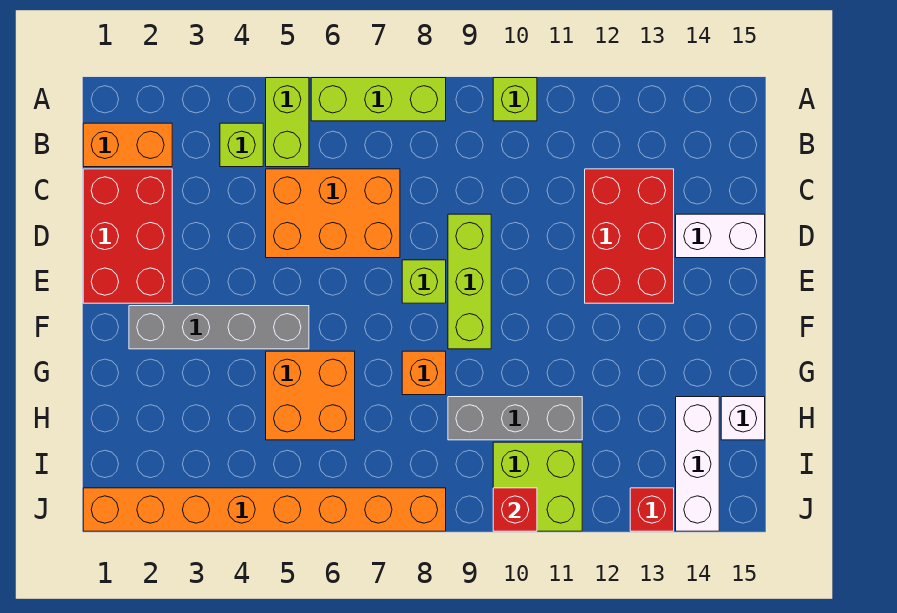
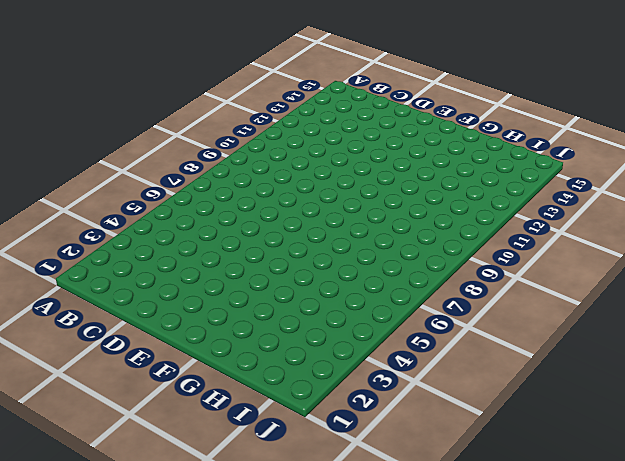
none -> lime 1x2 brick [266,78,309,167]
none -> lime 1x3 brick [311,78,446,121]
none -> lime 1x1 brick [493,78,537,121]

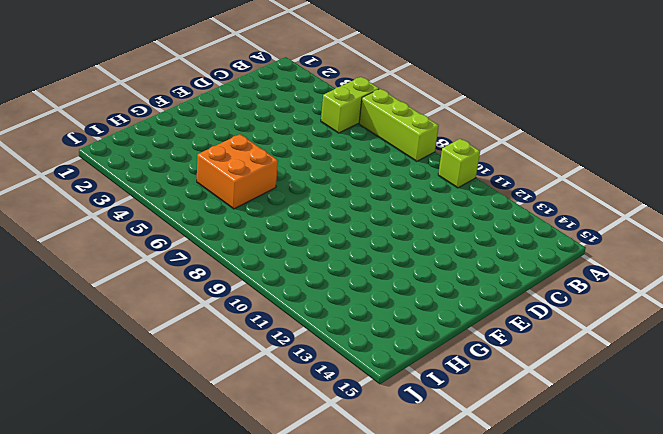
none -> orange 1x2 brick [83,123,172,167]
none -> lime 1x1 brick [220,123,263,167]
none -> red 2x3 brick [83,169,172,303]

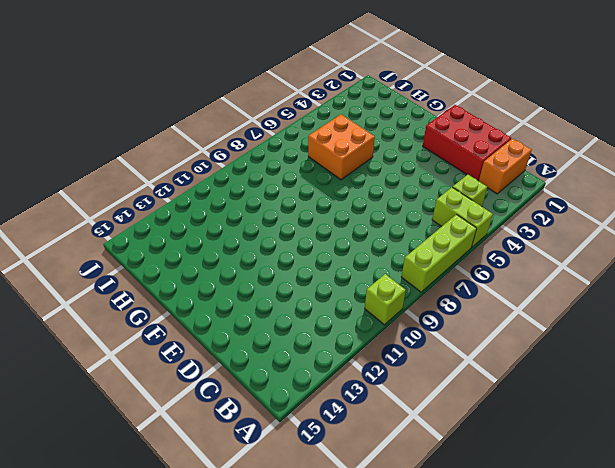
none -> orange 2x3 brick [266,169,400,258]
none -> red 2x3 brick [585,169,674,303]
none -> lime 1x3 brick [448,214,491,349]

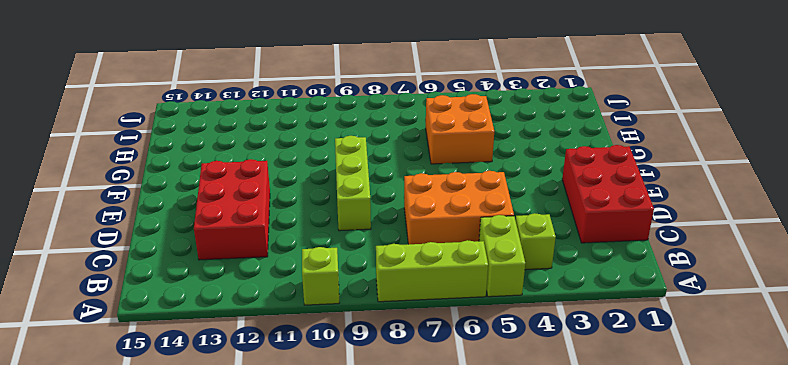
none -> orange 1x2 brick [83,123,172,167]
none -> white 1x2 brick [676,214,765,258]
none -> lime 1x1 brick [402,260,446,303]

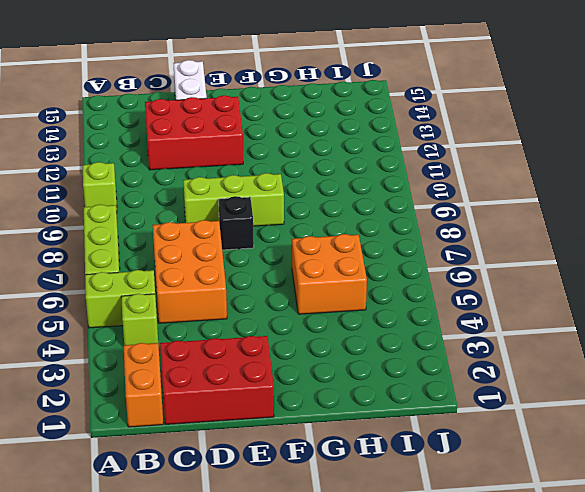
black 1x1 brick [219,196,254,250] -> lime 1x1 brick [402,260,446,303]
none -> grey 1x4 brick [129,306,309,349]
none -> orange 1x1 brick [402,351,446,395]
none -> grey 1x3 brick [448,397,582,440]

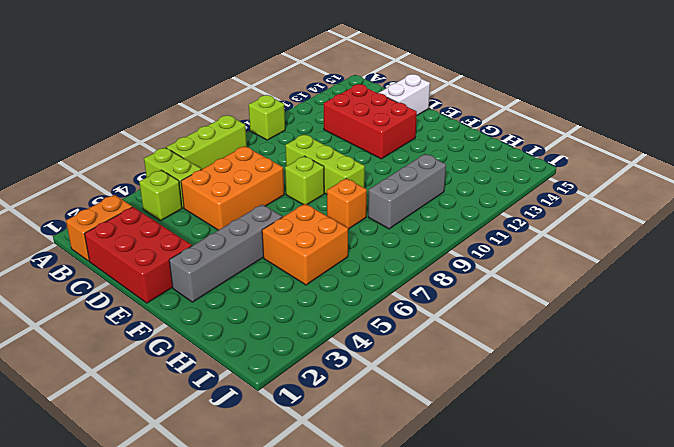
none -> white 1x3 brick [676,397,719,531]
none -> white 1x1 brick [721,397,765,440]
none -> lime 2x2 brick [493,442,582,531]

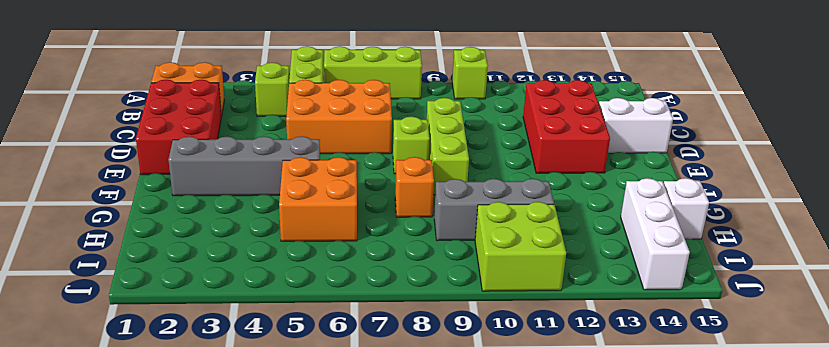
none -> orange 1x8 brick [83,488,446,531]
none -> red 1x1 brick [630,488,674,531]
none -> red 1x1 brick [493,488,537,531]

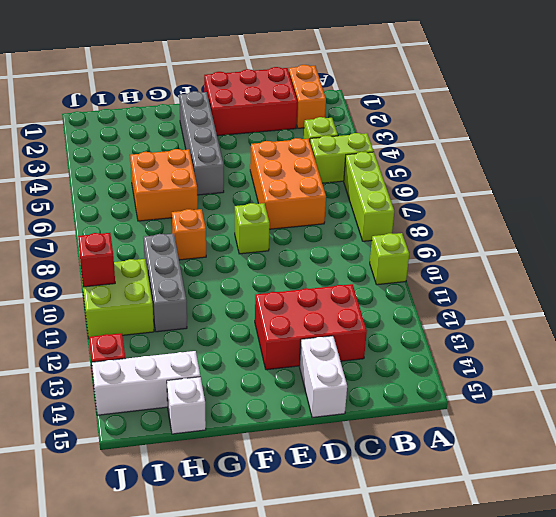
none -> lime 1x3 brick [448,214,491,349]
none -> orange 1x8 brick [83,488,446,531]

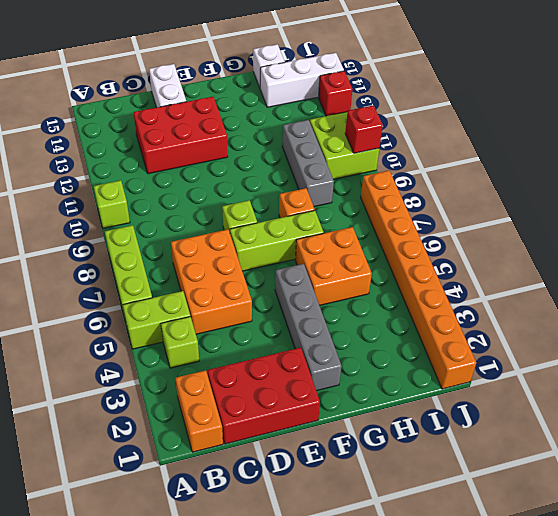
lime 1x3 brick [230,210,324,271] -> lime 1x3 brick moved to [448,214,491,349]

